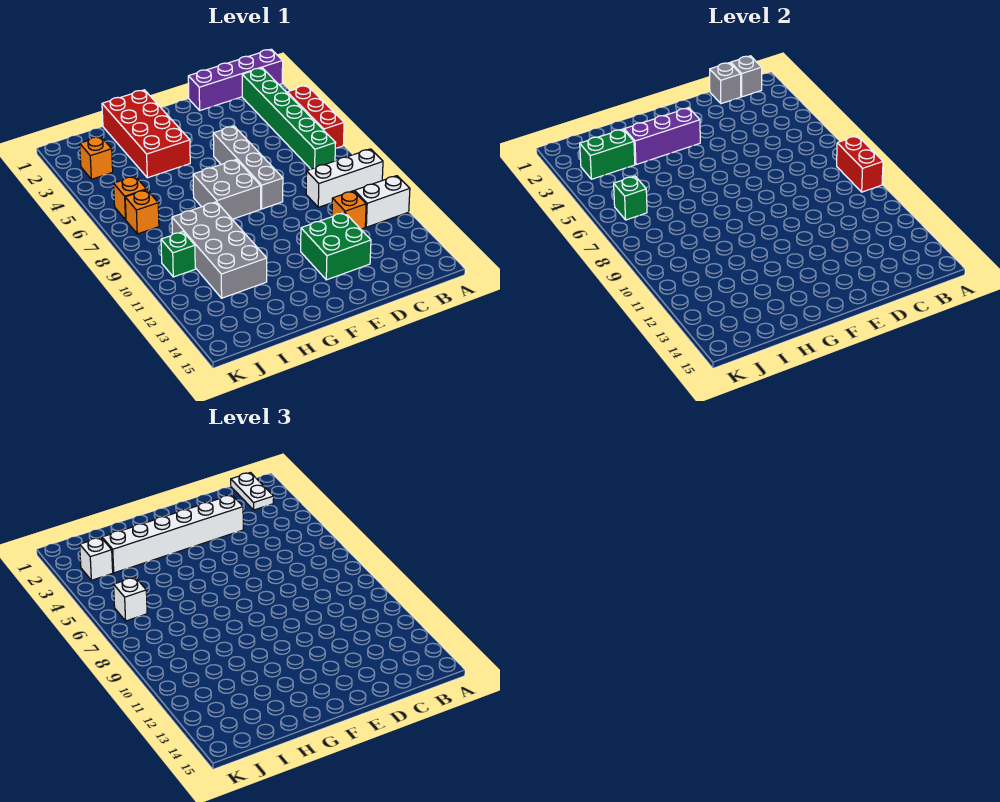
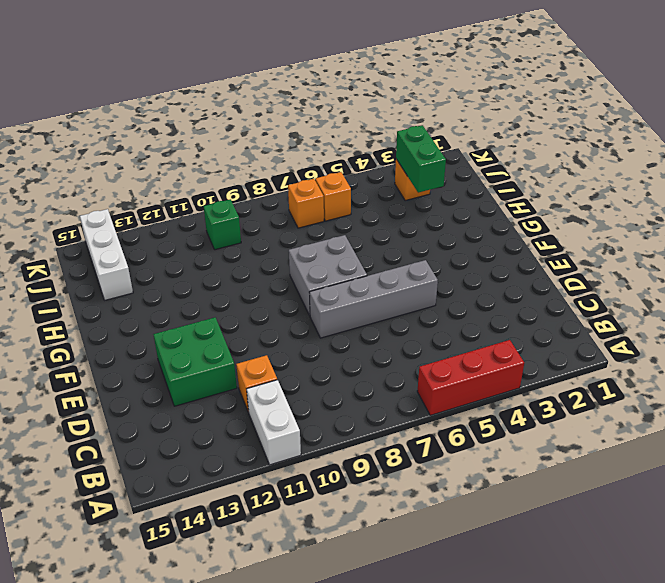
white 1x3 brick [80,209,133,300] -> white 1x3 brick moved to [306,149,383,207]
none -> purple 1x4 brick [188,49,283,110]
none -> green 1x6 brick [242,68,336,169]
none -> red 2x4 brick [102,90,190,178]

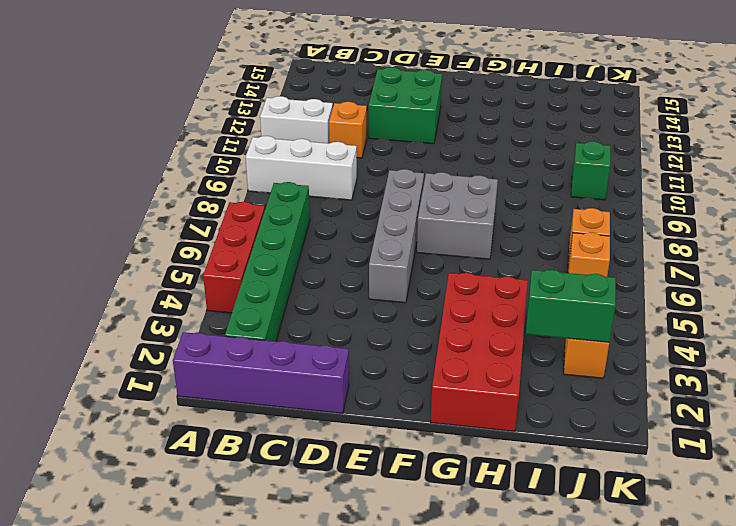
none -> grey 2x4 brick [172,202,267,298]
none -> red 1x2 brick [837,136,883,192]
none -> grey 1x1 brick [731,56,762,97]

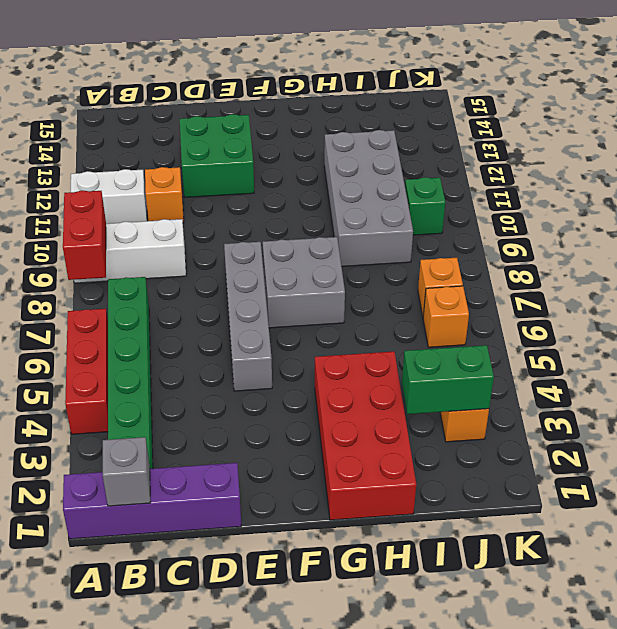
none -> grey 1x1 brick [710,63,741,104]
none -> purple 1x3 brick [624,108,700,165]
none -> green 1x1 brick [614,176,647,220]

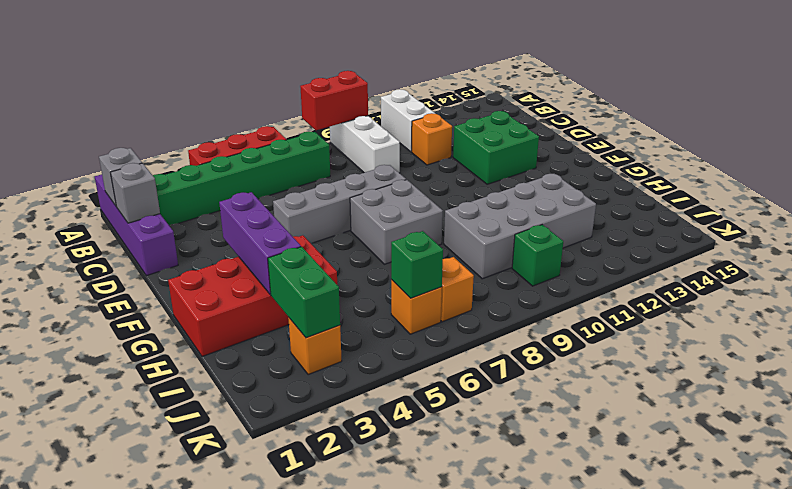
none -> white 1x2 plate [231,473,274,510]
none -> white 1x6 brick [102,495,243,573]
none -> white 1x1 brick [80,537,113,580]

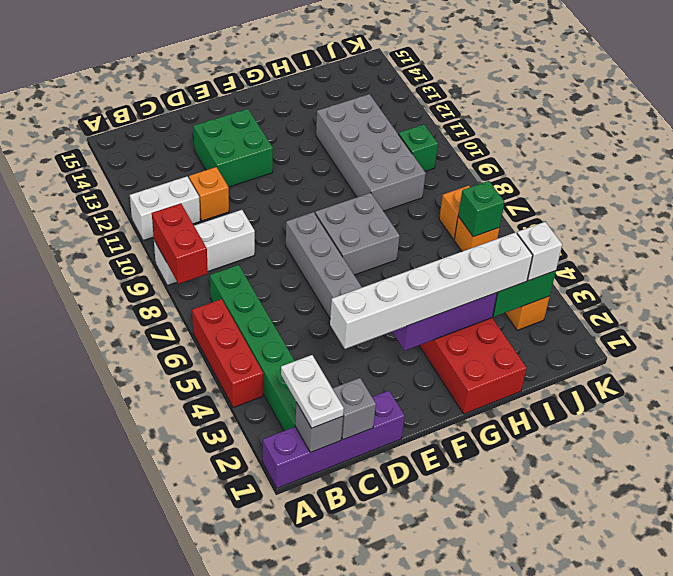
none -> white 1x1 brick [114,577,147,621]

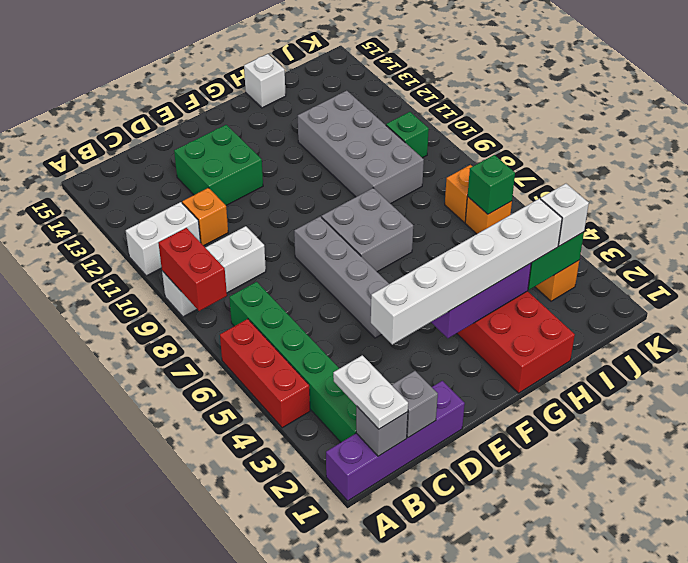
white 1x1 brick [244,54,286,108] -> white 1x1 brick moved to [114,577,147,621]

